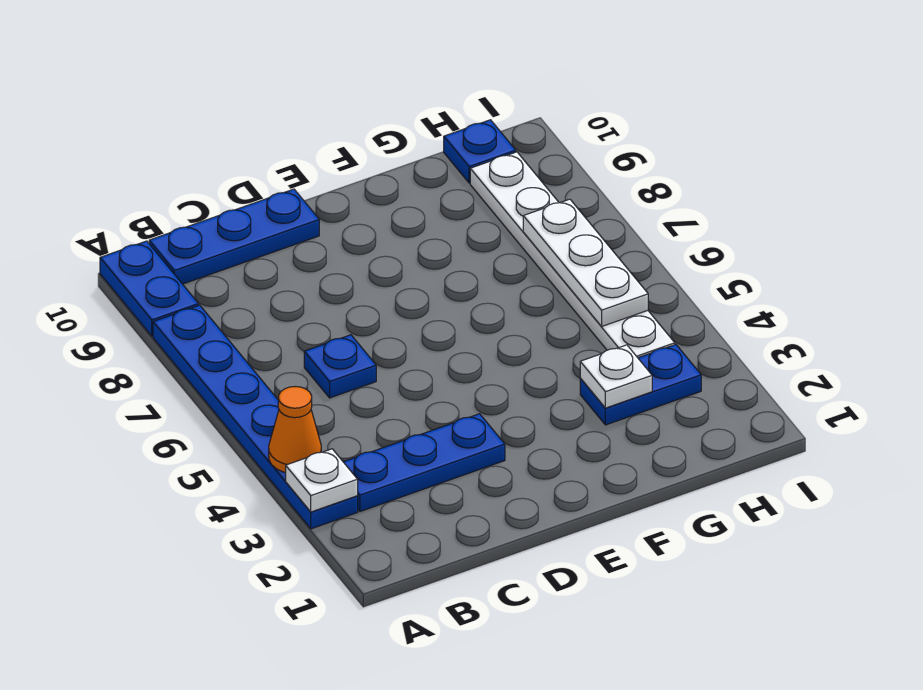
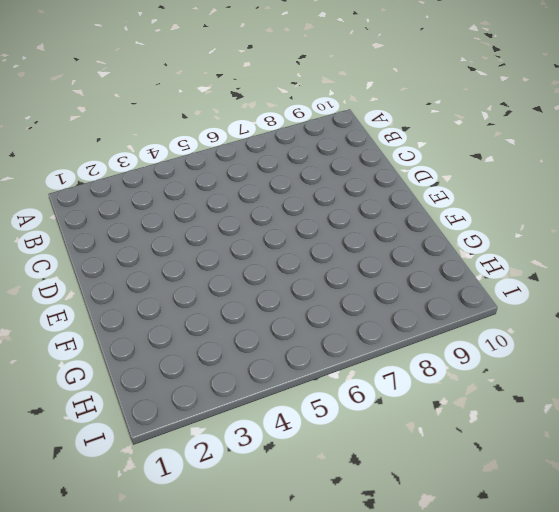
none -> blue 1x6 plate [153,305,358,529]
none -> blue 1x2 plate [100,241,199,336]
none -> blue 1x3 plate [344,414,505,512]

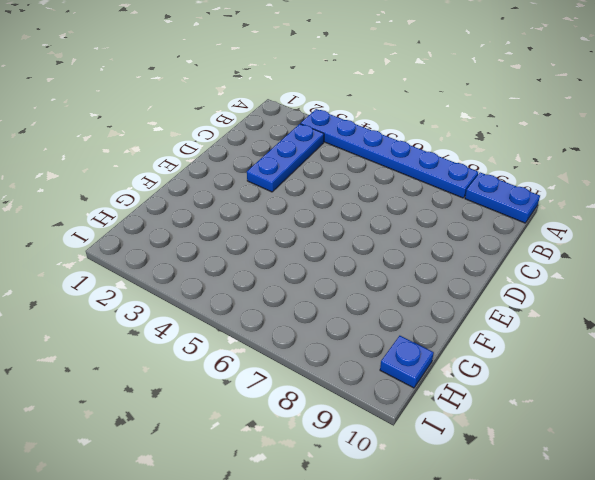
none -> blue 1x3 plate [149,189,319,284]
none -> blue 1x1 plate [304,335,376,398]
none -> blue 1x2 plate [580,345,701,425]

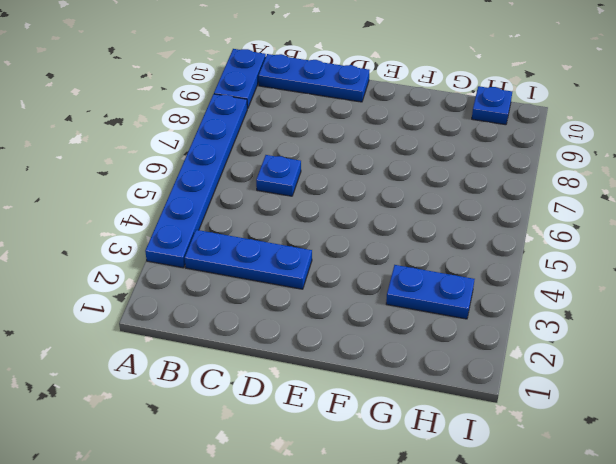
none -> white 1x6 plate [470,152,675,358]
none -> white 1x1 plate [286,449,358,512]
none -> orange 1x1 cone [269,387,321,473]

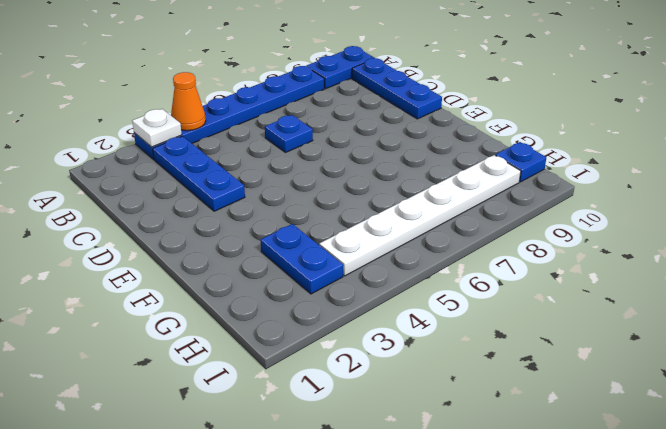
none -> white 1x1 plate [580,345,652,408]
none -> white 1x3 plate [523,199,648,327]

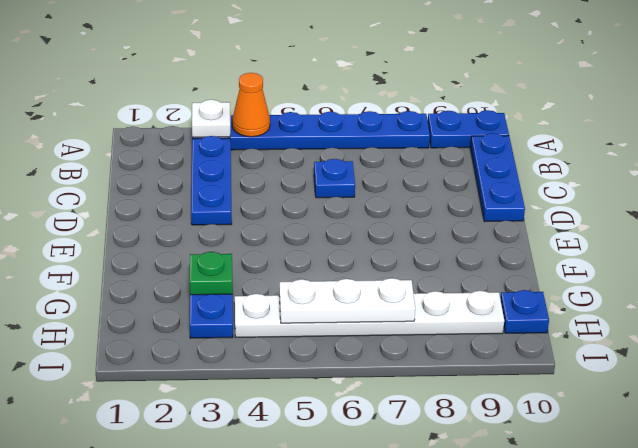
green 1x1 plate [190,252,233,295] -> white 1x1 plate [580,345,652,408]

